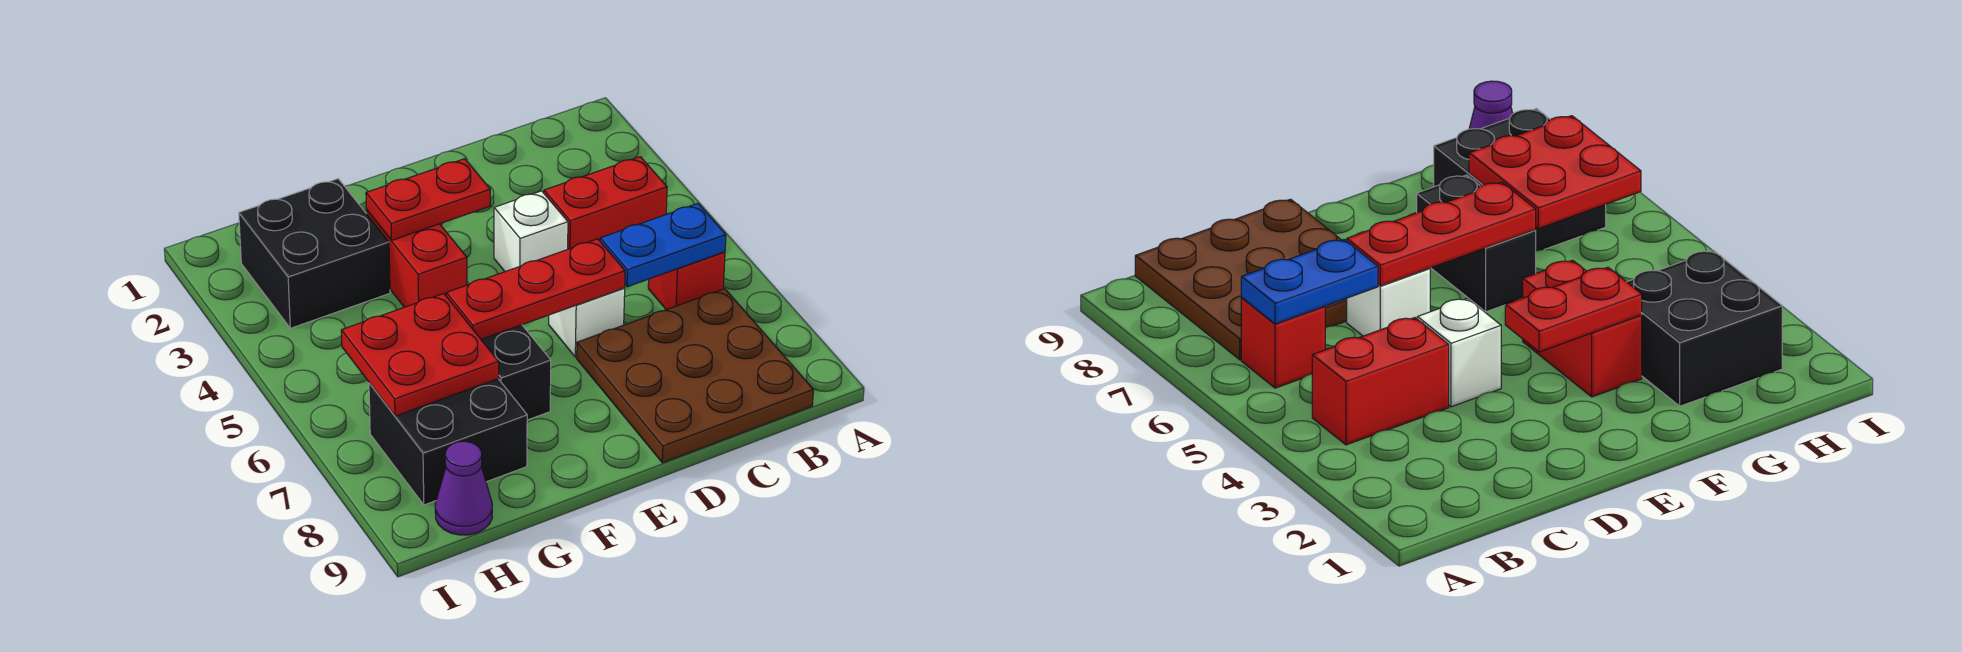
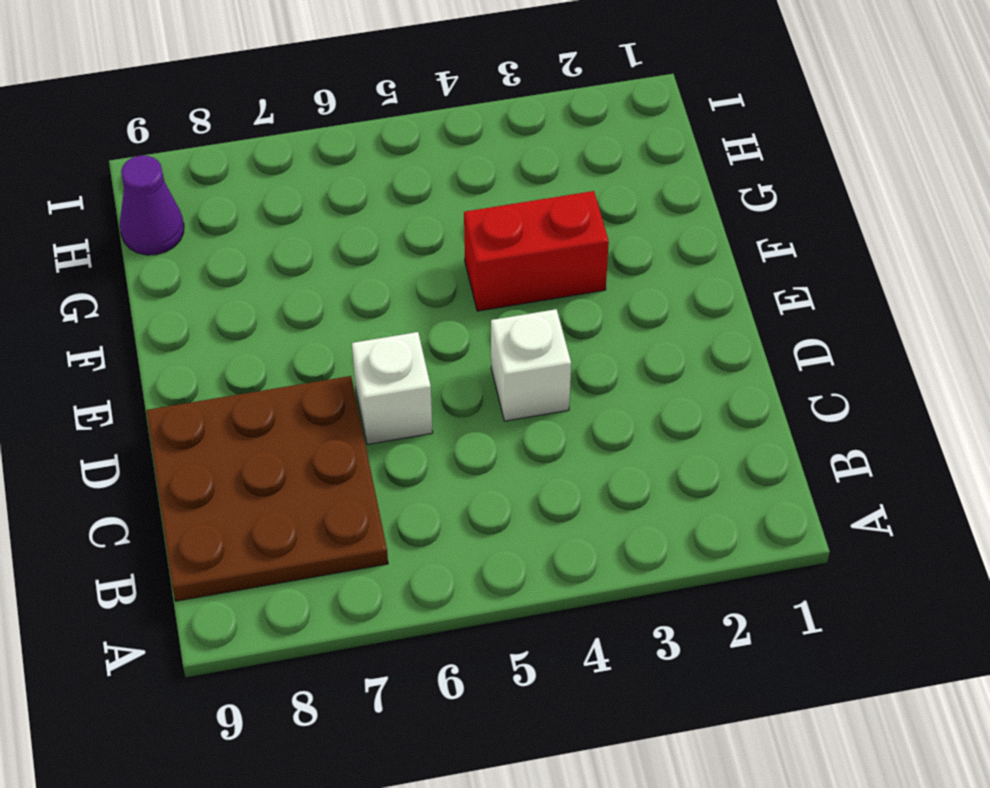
none -> red 1x2 brick [544,157,667,249]
none -> red 1x1 brick [648,252,725,310]
none -> black 1x2 brick [481,325,551,420]

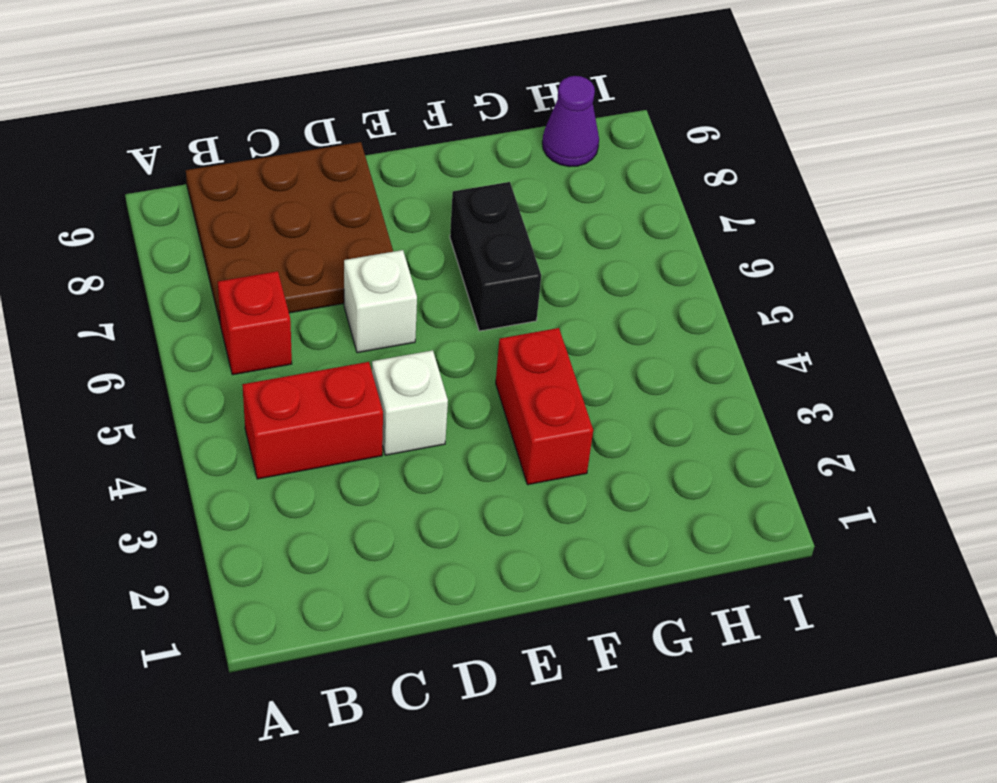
none -> black 2x2 brick [239,179,390,328]
none -> black 2x2 brick [369,379,527,505]
none -> blue 1x2 plate [600,203,726,287]

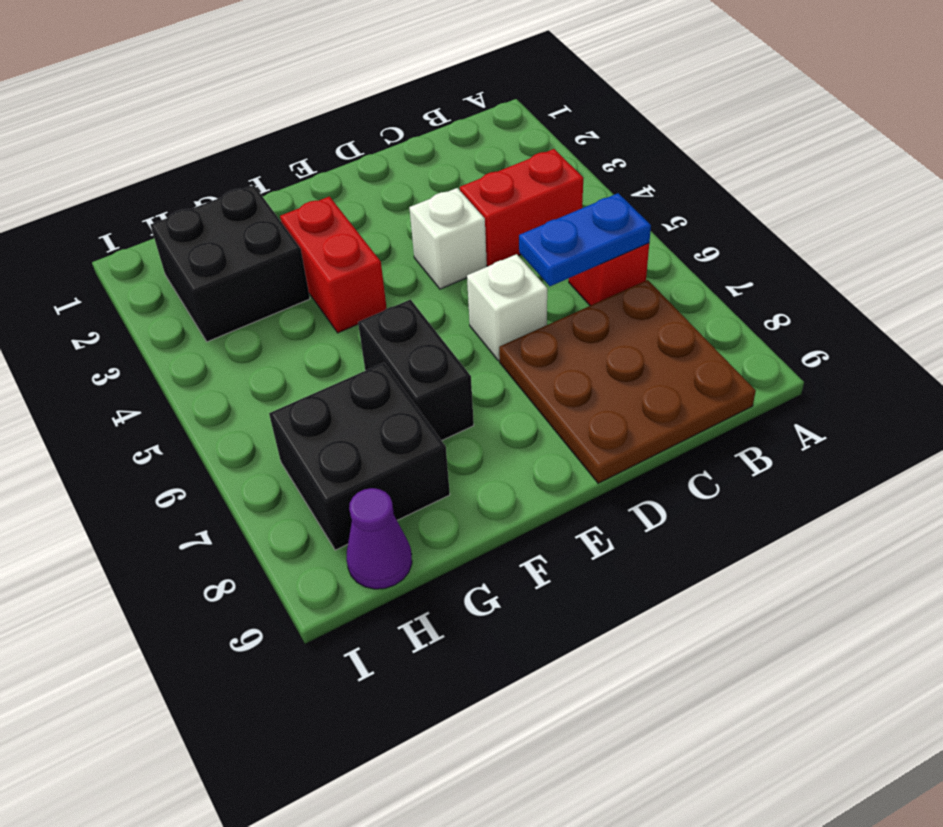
none -> red 1x3 plate [446,239,625,339]
none -> red 1x2 plate [366,159,490,240]
none -> red 2x2 plate [341,294,499,416]

